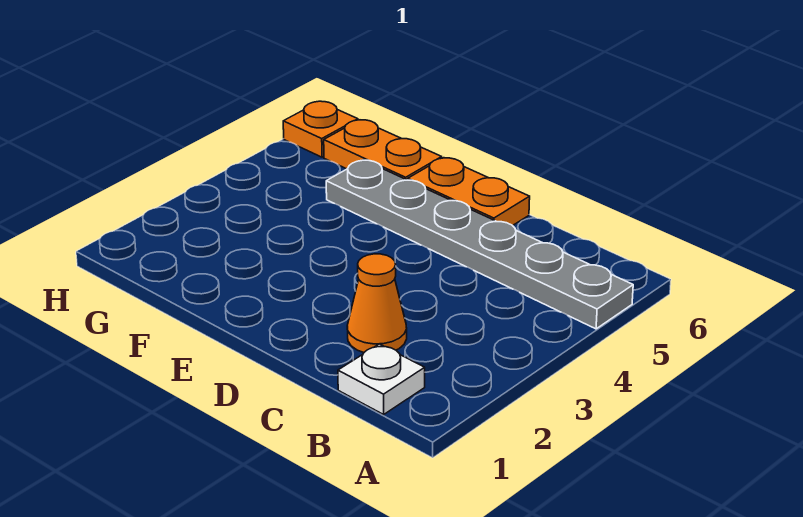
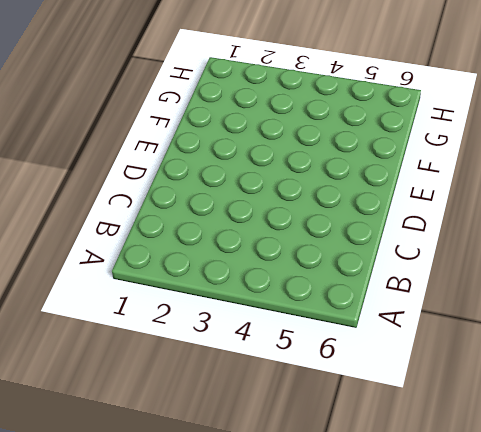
none -> grey 1x6 plate [326,160,633,329]
none -> white 1x1 plate [338,344,425,414]

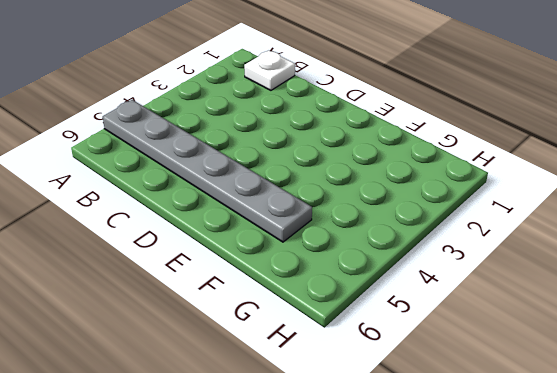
none -> orange 1x1 cone [347,254,407,352]
none -> orange 1x2 plate [408,158,530,226]

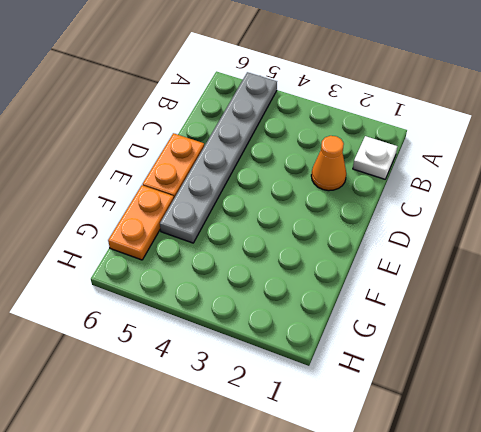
none -> orange 1x1 plate [283,101,358,157]

